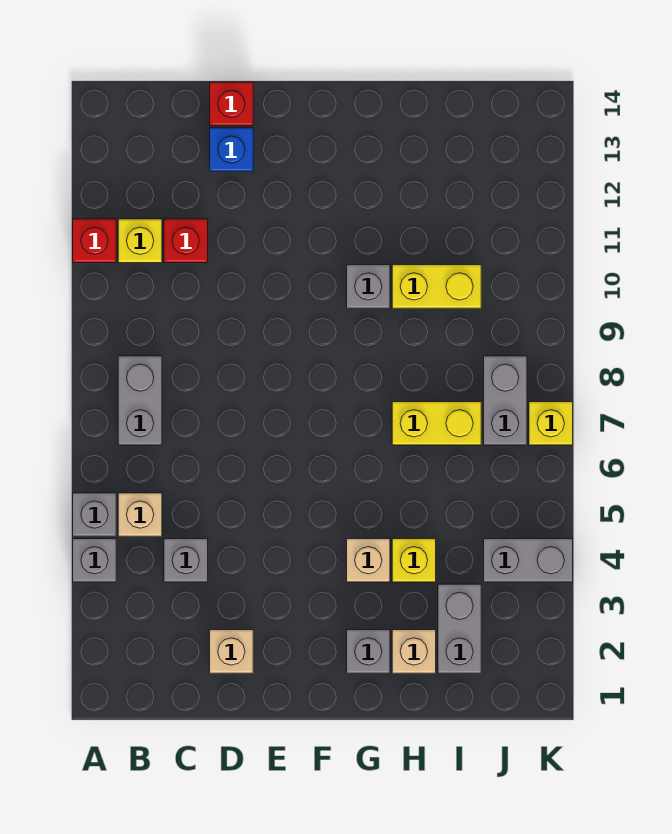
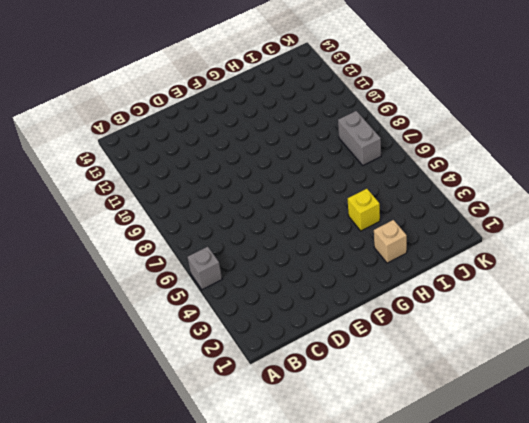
none -> grey 1x1 brick [73,539,116,582]
none -> red 1x1 brick [73,219,116,263]
none -> tan 1x1 brick [118,493,162,536]

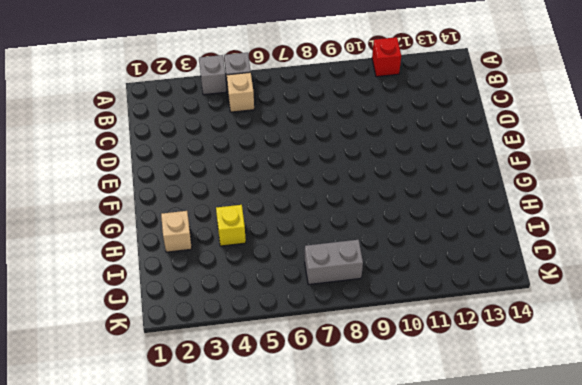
none -> grey 1x2 brick [118,356,162,445]
none -> yellow 1x1 brick [118,219,162,263]
none -> grey 1x1 brick [164,539,208,582]

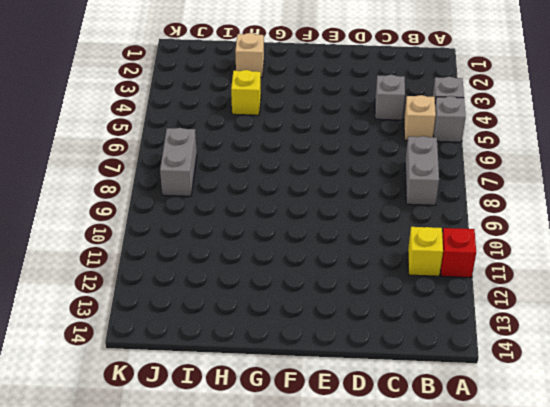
none -> red 1x1 brick [164,219,208,263]
none -> tan 1x1 brick [210,630,253,673]
none -> blue 1x1 brick [210,128,253,171]

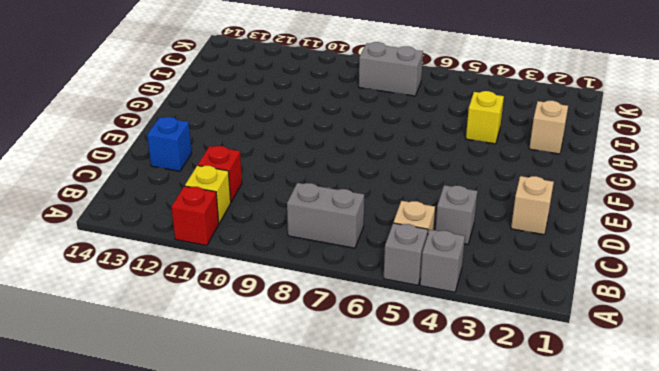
none -> red 1x1 brick [210,82,253,126]
none -> grey 1x1 brick [347,630,390,673]
none -> tan 1x1 brick [347,539,390,582]

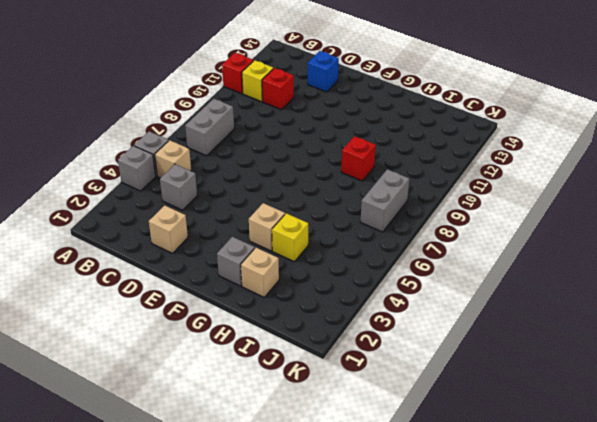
red 1x1 brick [341,136,376,181] -> red 1x1 brick moved to [210,82,253,126]
none -> grey 1x1 brick [347,265,390,308]
none -> yellow 1x2 brick [392,402,481,445]
none -> yellow 1x2 brick [392,265,481,308]

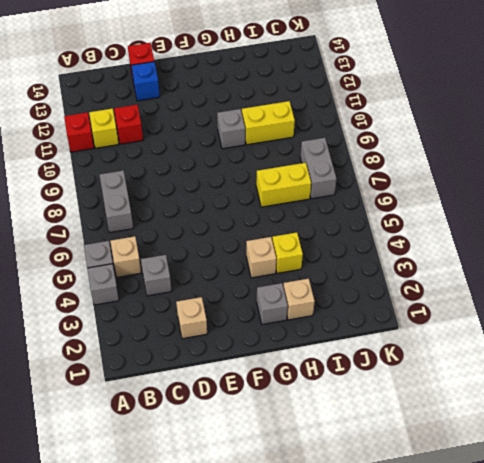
none -> grey 1x2 brick [438,584,481,673]
none -> grey 1x2 brick [484,539,573,582]
none -> yellow 1x1 brick [529,402,573,445]

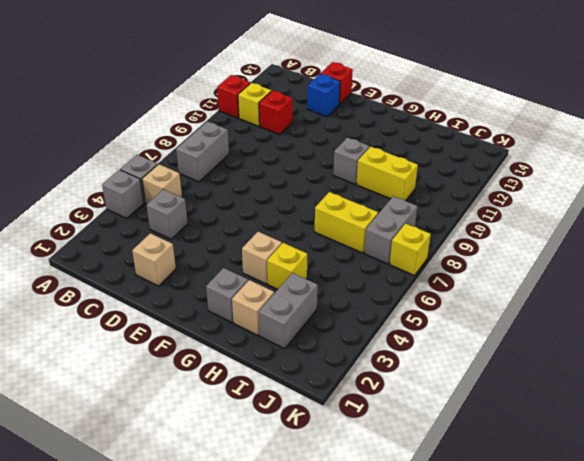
none -> grey 1x2 brick [484,539,573,582]

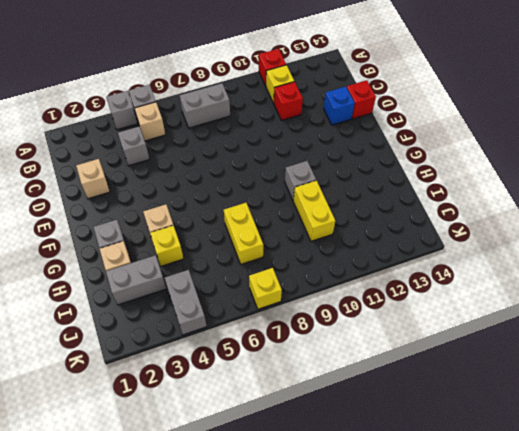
none -> grey 1x2 brick [484,356,527,445]

